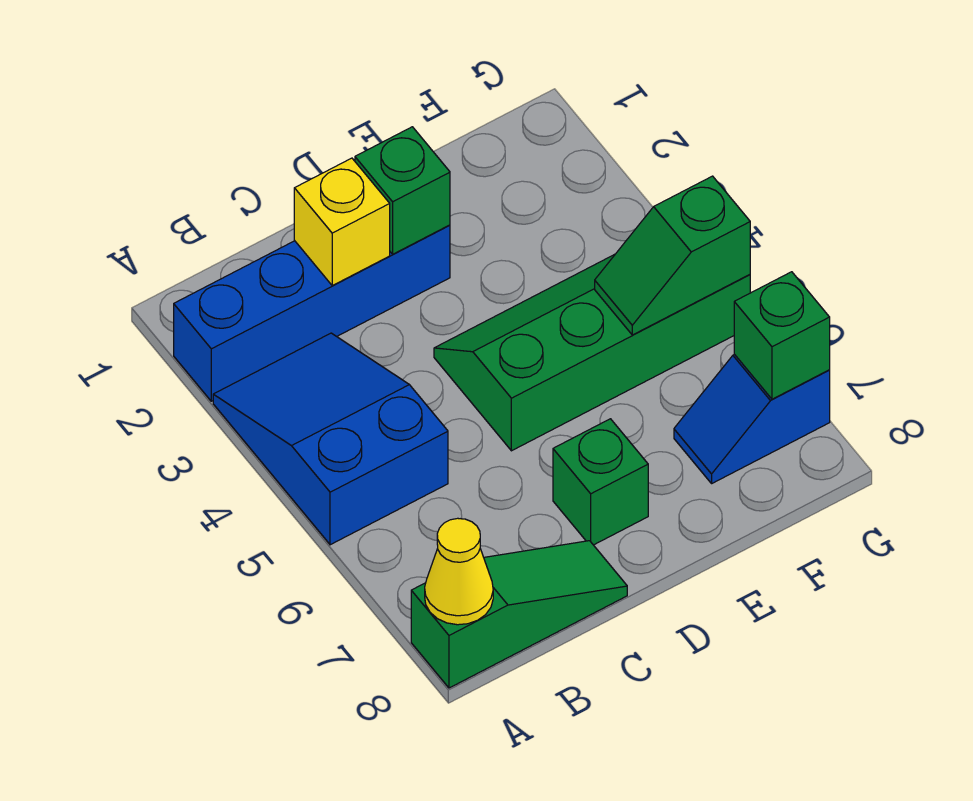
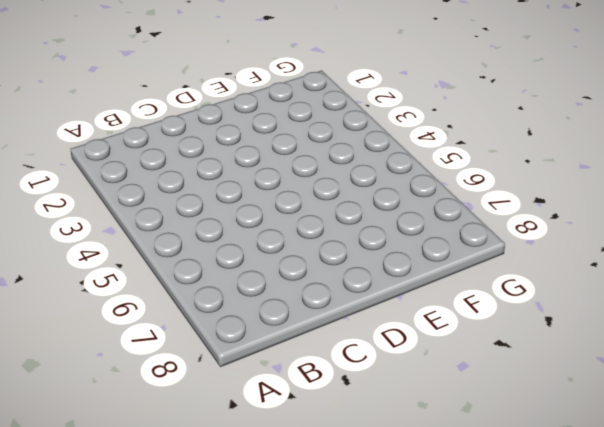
none -> blue 1x4 brick [174,225,450,401]
none -> blue 2x3 slope [213,333,448,545]

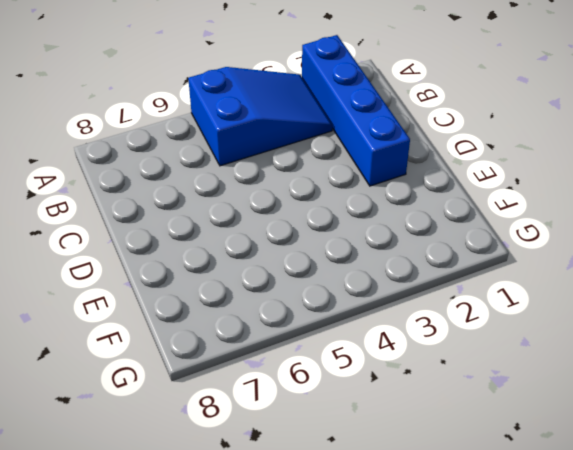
none -> green 1x3 slope [411,541,627,688]
none -> green 2x4 slope [434,254,750,451]

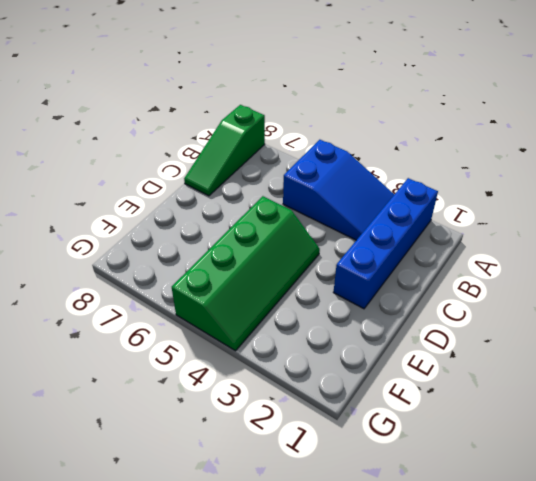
none -> green 1x1 brick [553,419,648,545]
none -> blue 1x2 slope [674,354,830,483]

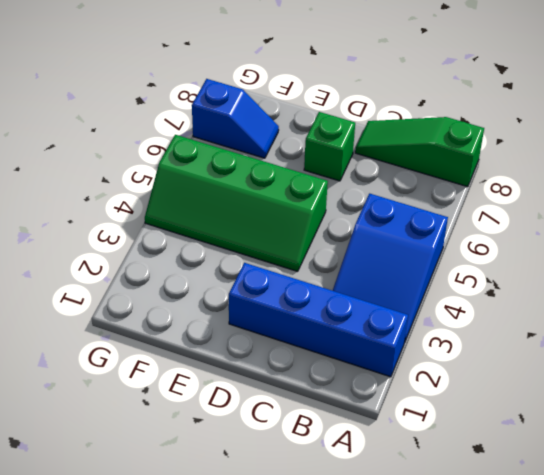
none -> yellow 1x1 cone [425,518,493,625]
none -> yellow 1x1 brick [294,158,390,286]

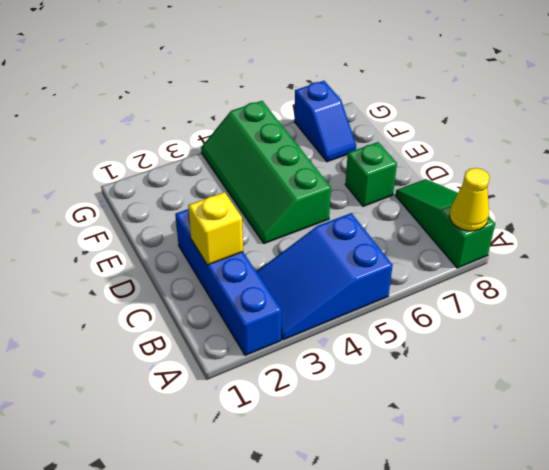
none -> green 1x1 brick [355,127,450,254]
none -> green 1x2 slope [595,176,750,335]

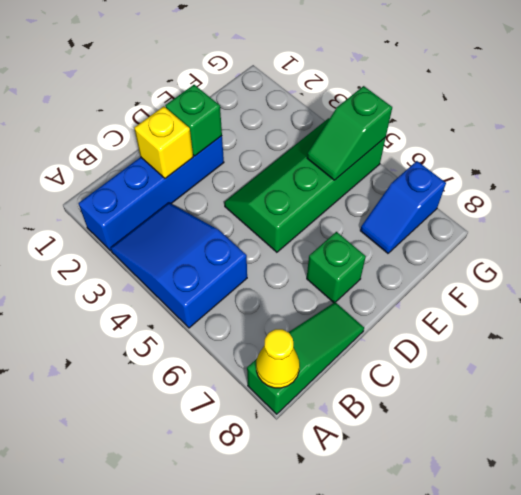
none -> green 1x1 brick [734,272,830,399]

